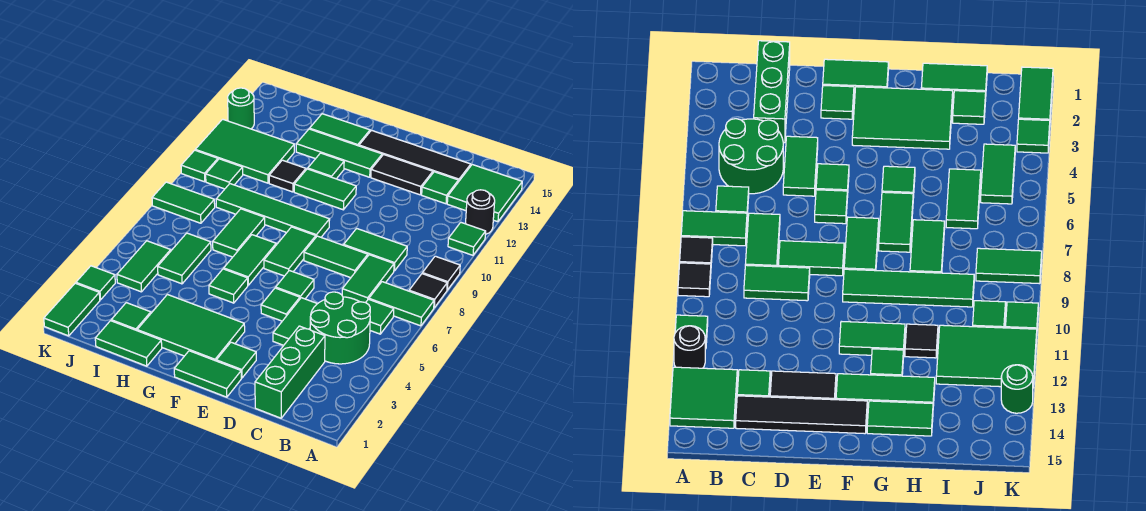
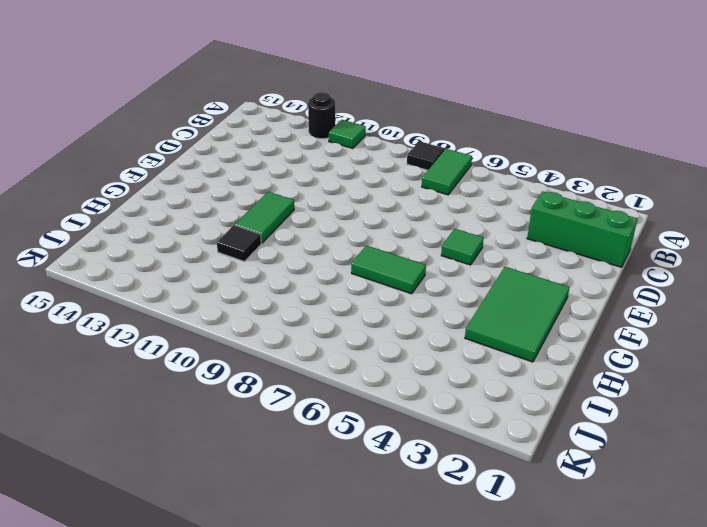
none -> black 1x1 tile [422,256,460,290]
none -> green 2x2 tile [447,165,522,222]
none -> green 2x2 round brick [310,292,370,364]
none -> green 1x1 tile [366,299,394,334]

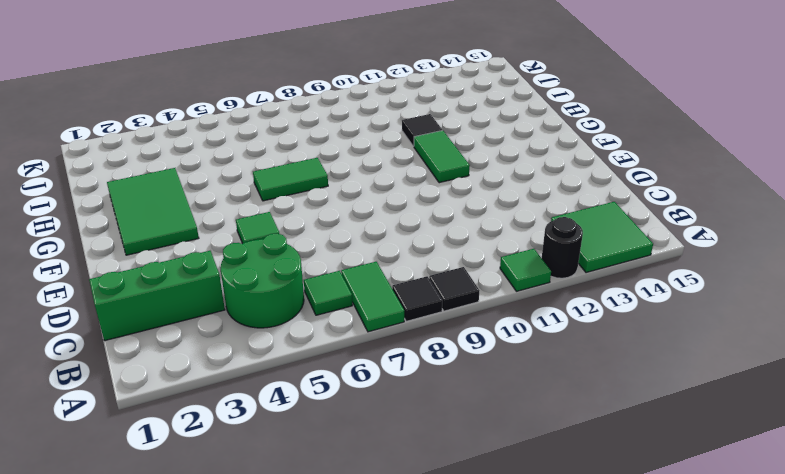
none -> green 1x2 tile [342,255,394,303]
none -> green 1x2 tile [344,228,407,271]
none -> green 1x1 tile [422,172,458,204]
none -> black 1x4 tile [359,130,471,182]

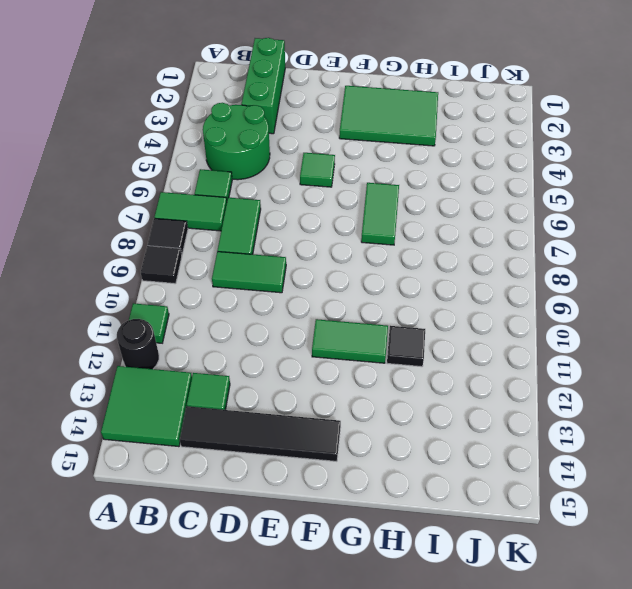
none -> green 1x2 tile [273,298,317,345]
none -> green 1x2 tile [304,236,368,278]
none -> black 1x2 tile [371,155,433,195]
none -> green 1x2 tile [174,351,241,397]

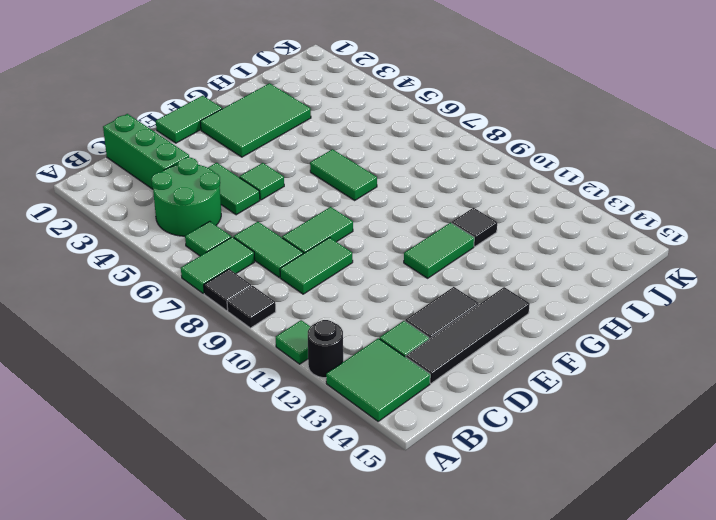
none -> green 1x1 tile [216,342,256,378]
none -> green 1x1 tile [276,270,314,299]
none -> green 1x2 tile [264,227,316,276]
none -> green 1x4 tile [216,184,330,237]

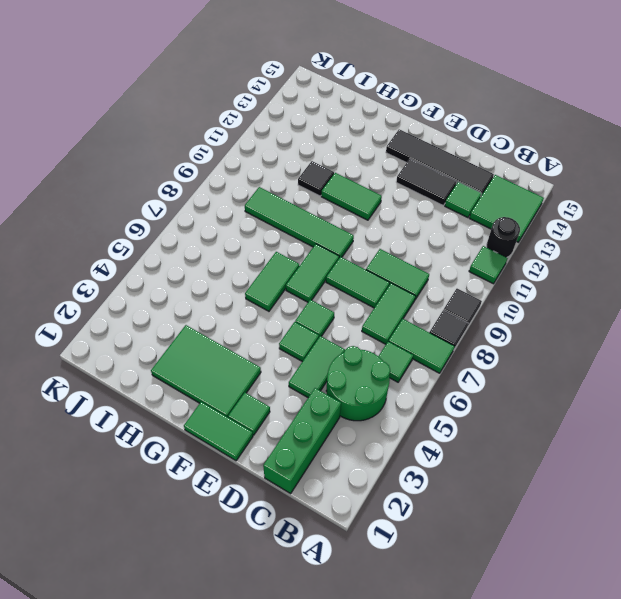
none -> green 1x3 tile [296,129,382,177]
none -> green 1x1 tile [209,269,248,303]
none -> green 1x1 tile [308,153,344,179]
none -> green 1x2 tile [310,114,370,146]

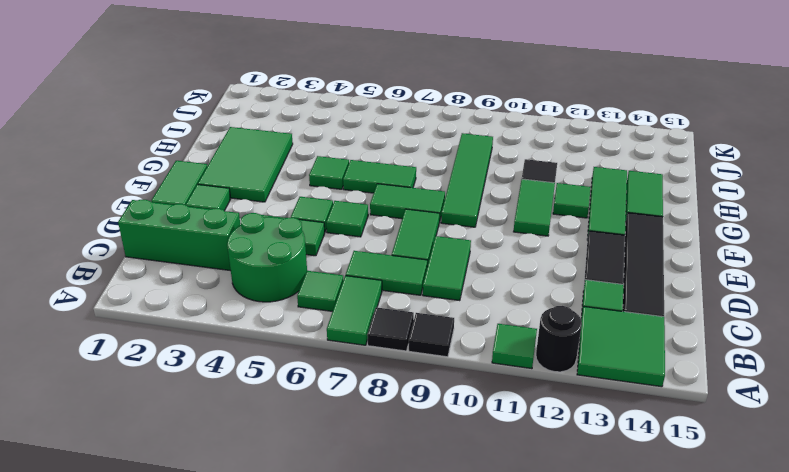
none -> green 1x2 tile [95,321,162,366]
none -> green 1x2 tile [213,209,265,257]
none -> green 1x1 tile [111,303,151,331]
none -> green 1x2 tile [158,233,211,284]

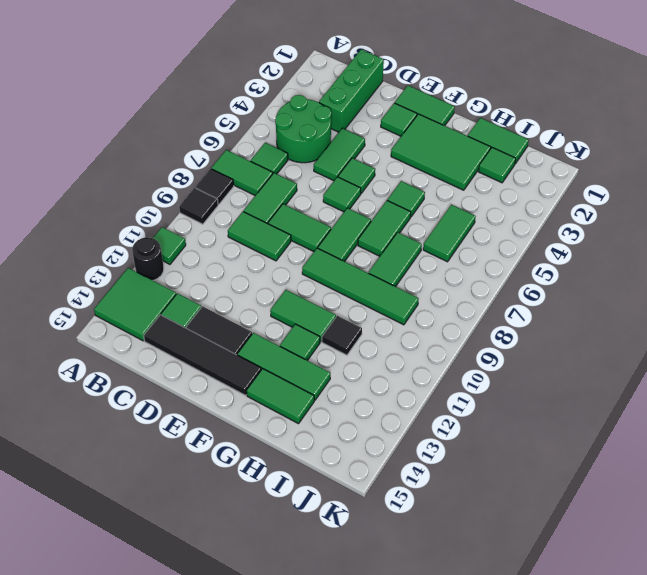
none -> green 2x3 tile [196,119,294,183]
none -> green 1x2 tile [117,241,171,292]
none -> green 1x2 tile [152,182,215,223]
none -> green 1x1 tile [206,159,243,189]

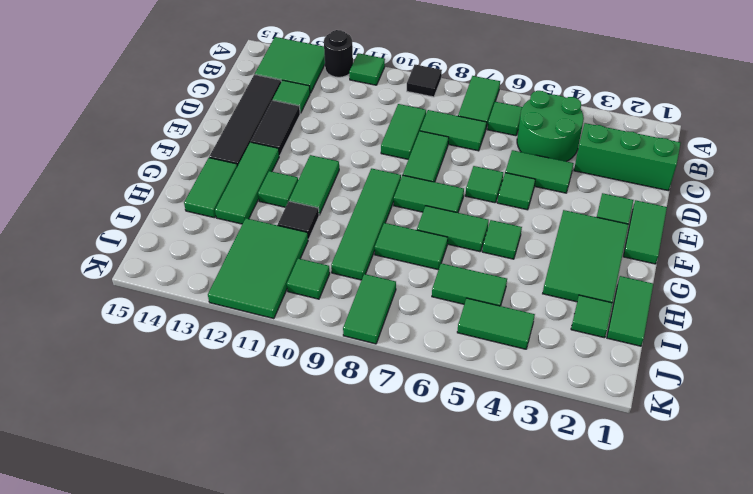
none -> black 1x1 tile [409,274,447,308]
none -> green 1x2 tile [44,283,100,336]
none -> green 1x1 tile [76,266,115,300]
none -> green 1x1 tile [181,150,218,182]

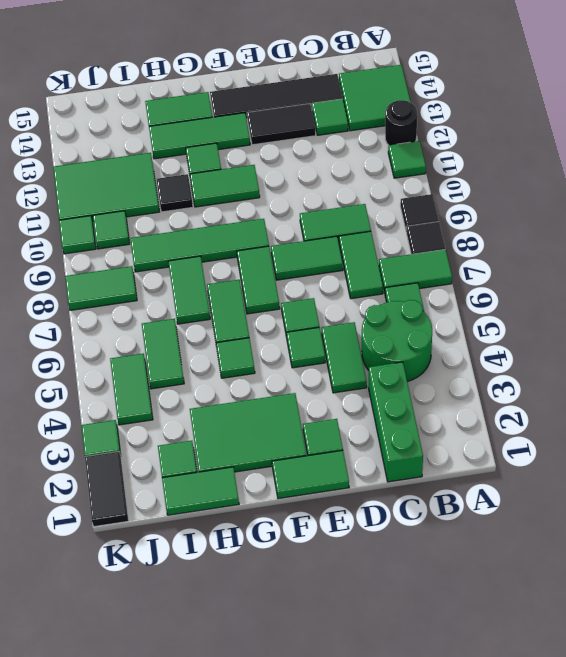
black 1x2 tile [85,451,129,527] -> green 1x2 tile [44,283,100,336]
none -> green 1x1 round brick [228,88,254,129]

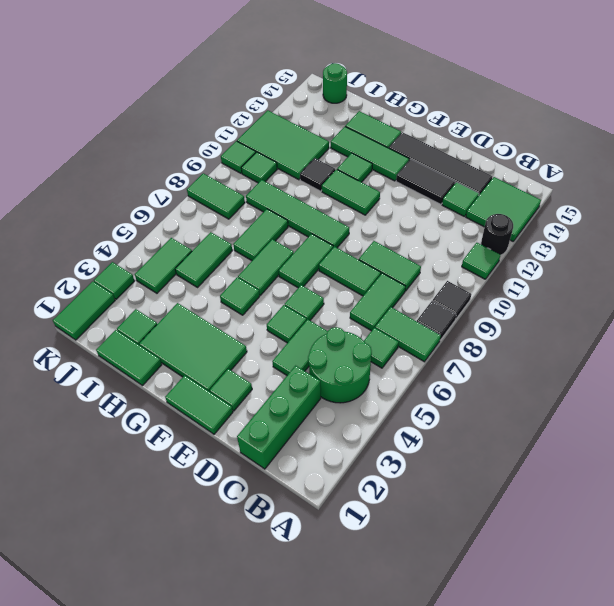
green 1x1 round brick [323,63,347,103] -> green 1x1 round brick moved to [228,88,254,129]

